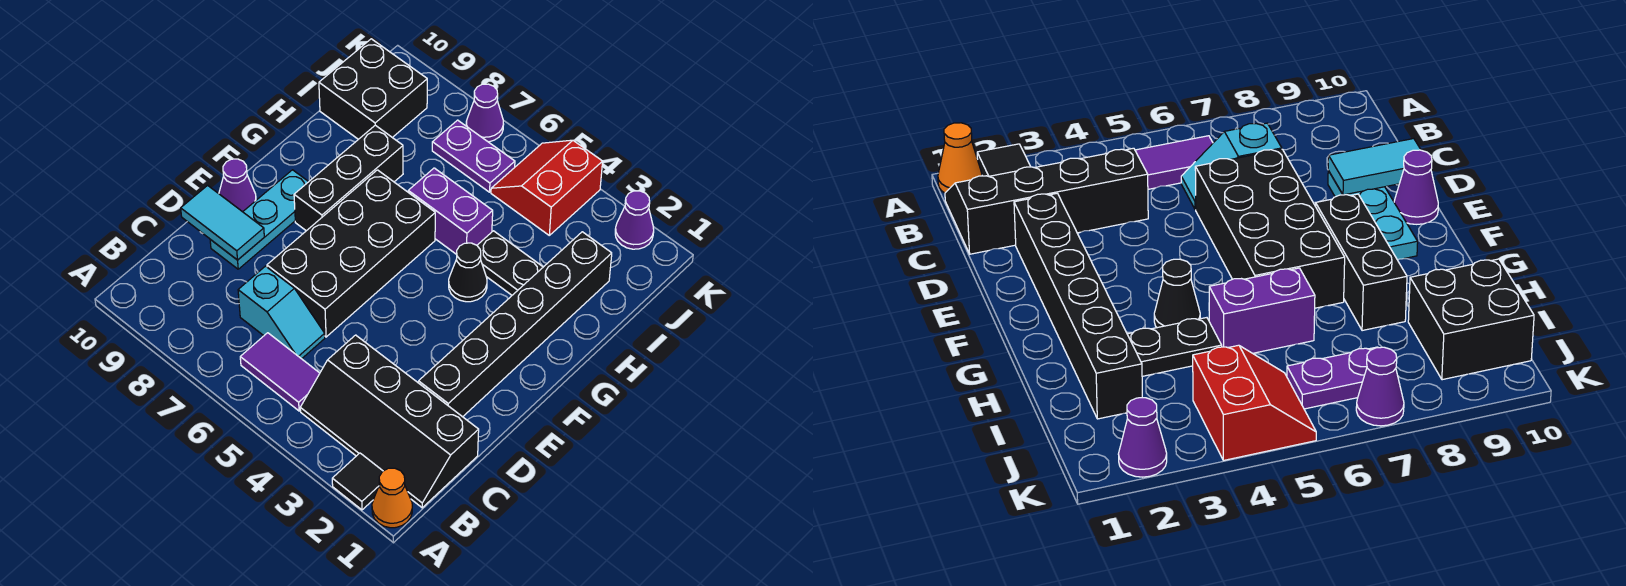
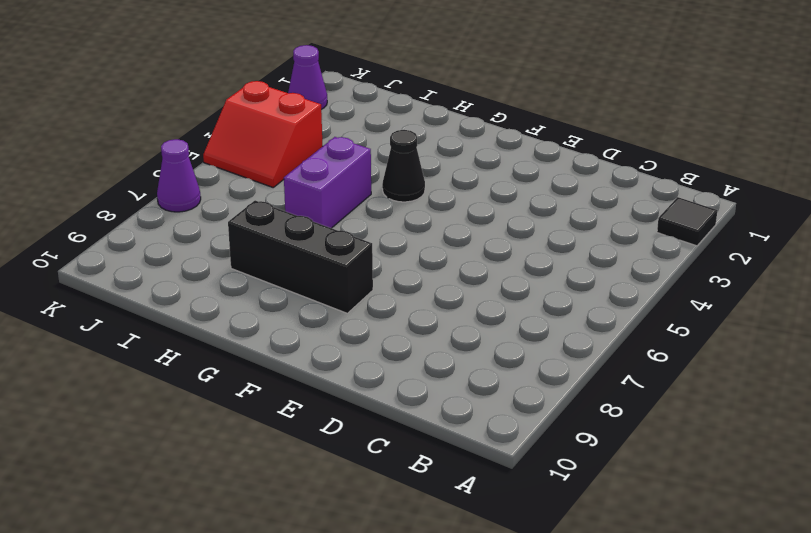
none -> orange 1x1 cone [372,468,412,528]
none -> black 2x4 slope [300,335,479,508]
none -> purple 1x2 tile [240,333,320,411]

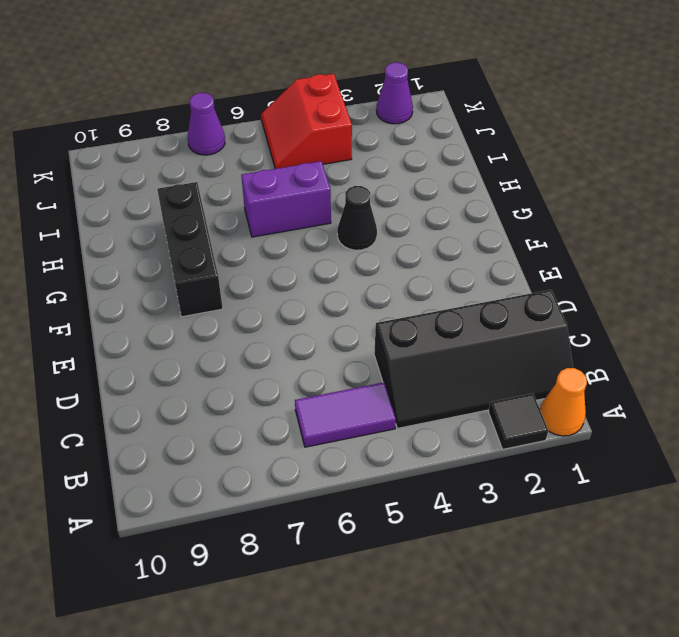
none -> cyan 1x2 slope [238,266,325,359]
none -> black 1x6 brick [419,232,612,417]
none -> black 2x4 brick [267,170,435,337]

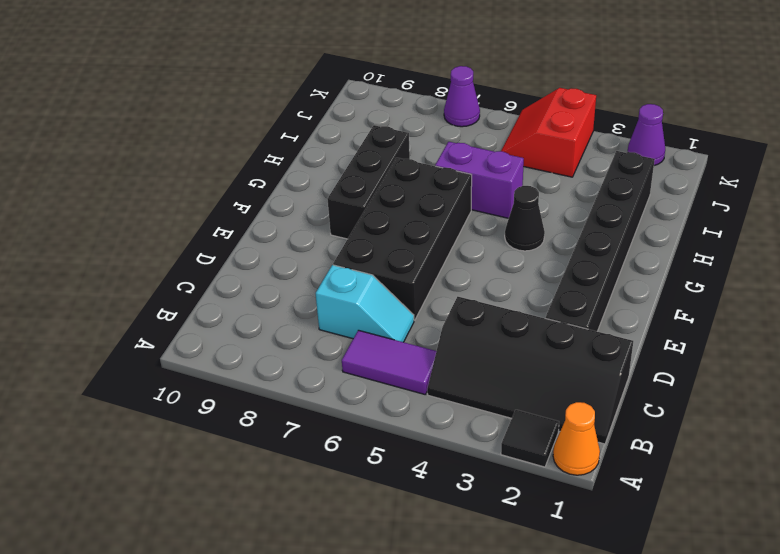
none -> cyan 1x3 plate [210,170,308,269]
none -> purple 1x1 cone [219,159,256,212]
none -> black 1x2 plate [477,231,543,295]

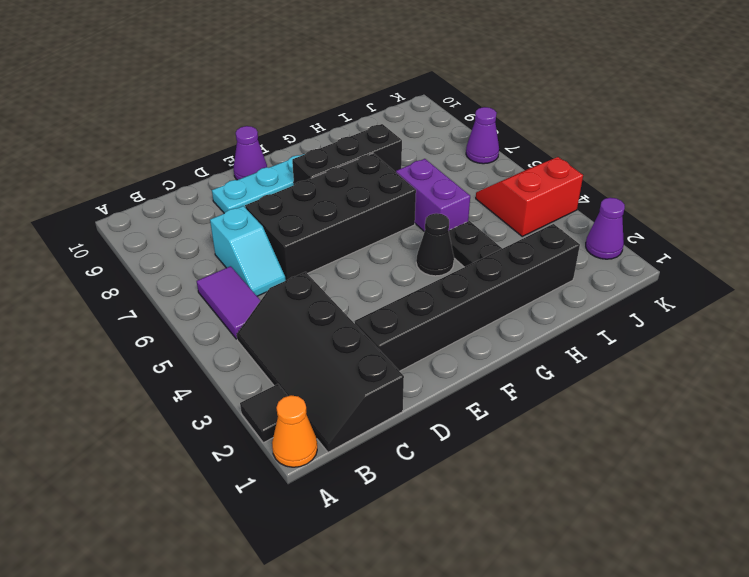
none -> black 2x2 brick [319,39,427,139]
none -> purple 1x2 plate [432,120,515,192]
none -> cyan 1x2 tile [181,185,264,260]

